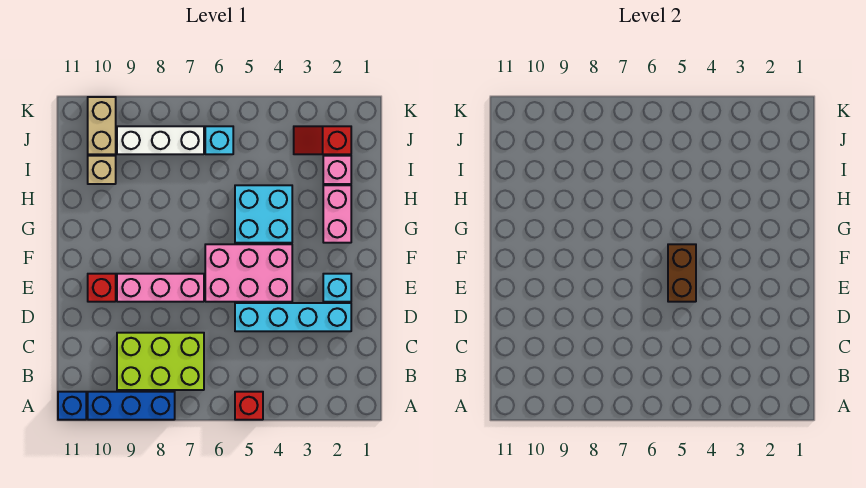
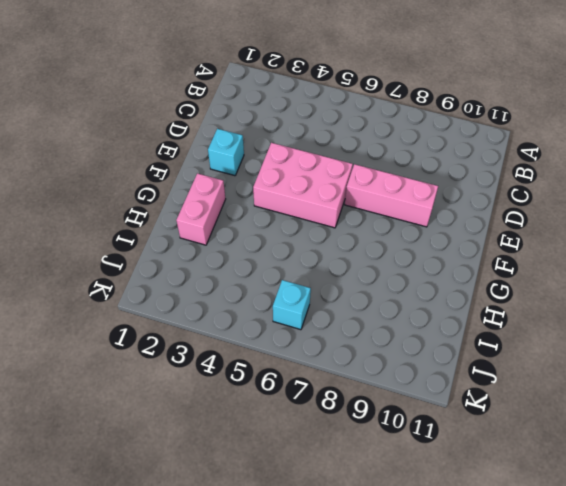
none -> red 1x1 brick [235,392,263,420]
none -> blue 1x3 brick [88,392,175,420]
none -> blue 1x1 brick [58,392,86,420]

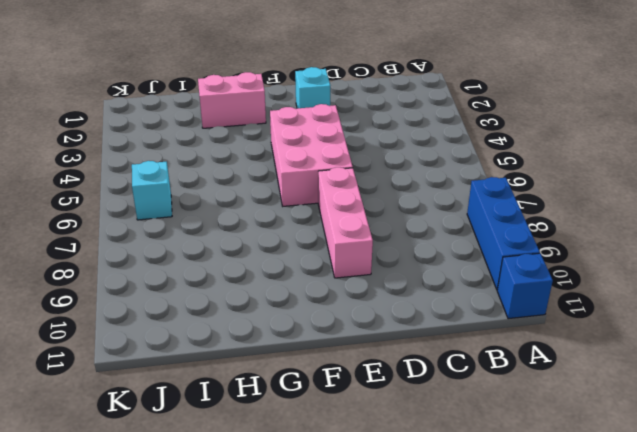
none -> red 1x1 brick [235,392,263,420]
none -> lime 2x3 brick [117,333,204,390]
none -> cyan 1x4 brick [235,303,351,331]

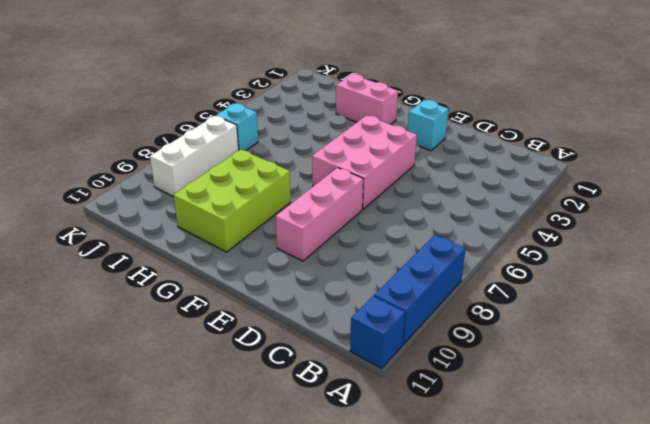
lime 2x3 brick [173,149,291,252] -> lime 2x3 brick moved to [117,333,204,390]
none -> red 1x1 brick [235,392,263,420]
none -> cyan 1x4 brick [235,303,351,331]
none -> red 1x1 brick [88,274,116,302]

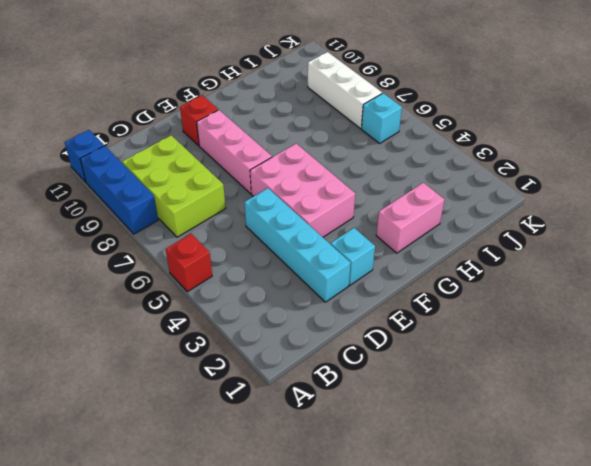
none -> cyan 2x2 brick [235,185,292,243]
none -> pink 1x1 brick [323,156,351,184]
none -> tan 1x1 brick [88,156,116,184]

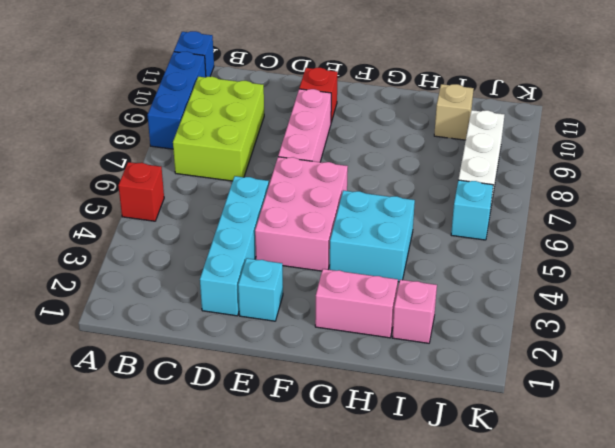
none -> red 1x2 slope [294,126,351,154]
none -> tan 1x2 brick [88,97,116,154]
none -> brown 1x2 brick [668,244,696,302]

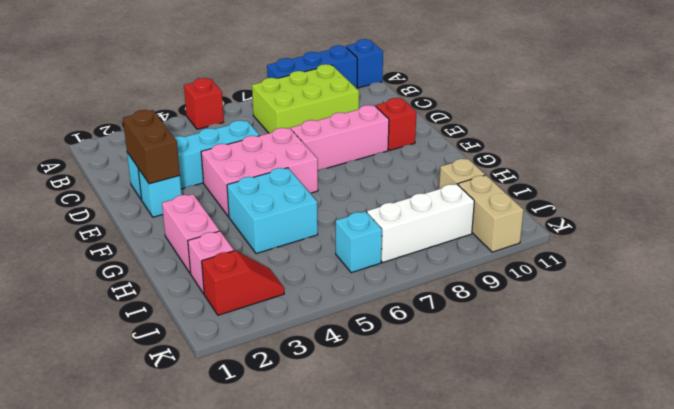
brown 1x2 brick [123,110,180,184] -> brown 1x2 brick moved to [668,244,696,302]

